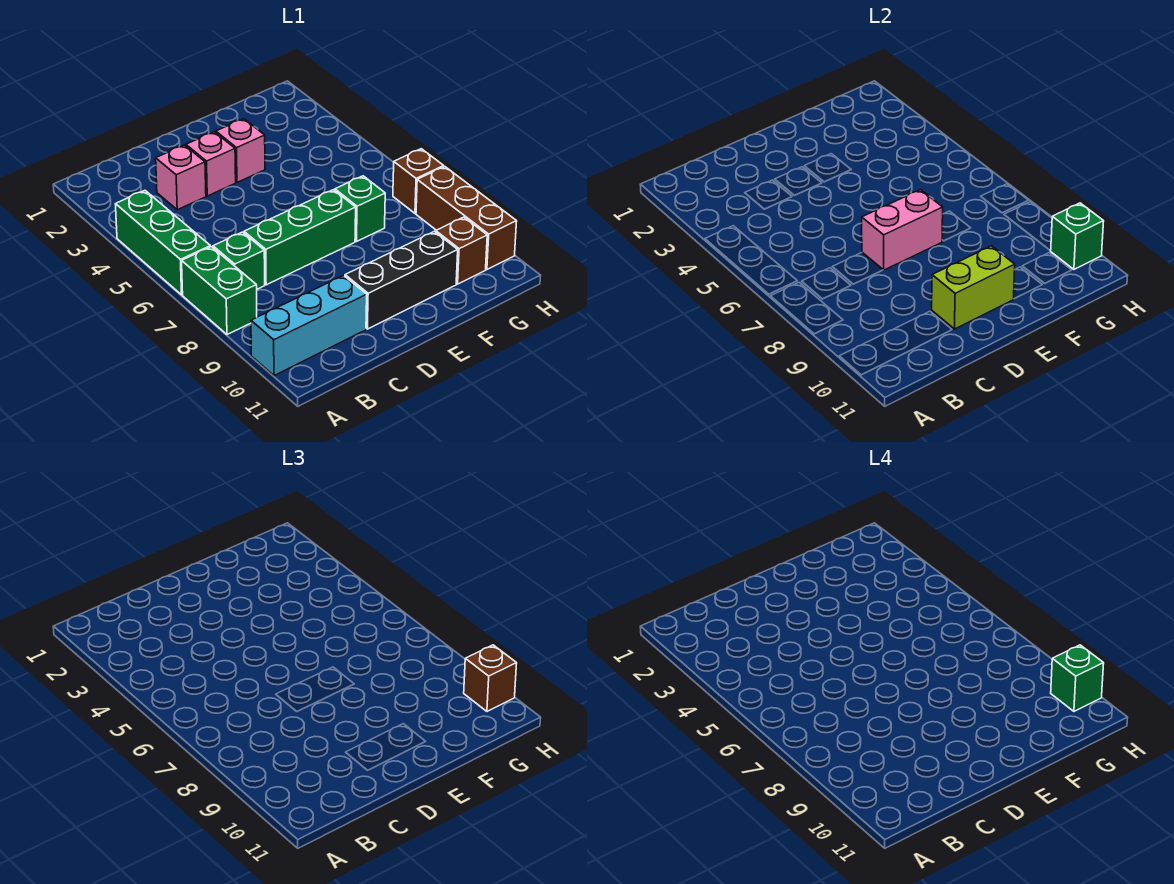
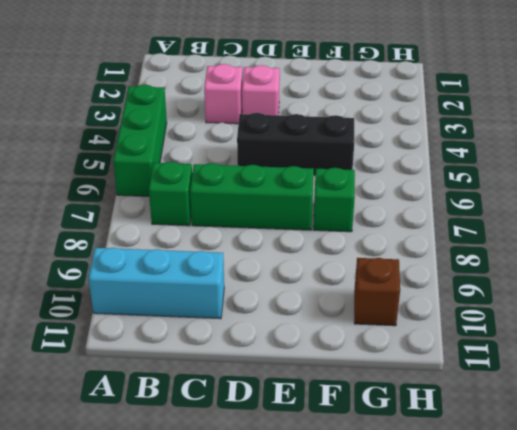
black 1x3 brick [237,113,354,176] -> black 1x3 brick moved to [345,231,458,329]
none -> green 1x2 brick [182,247,257,335]
none -> pink 1x1 brick [216,119,265,182]
none -> brown 1x1 brick [393,149,444,213]

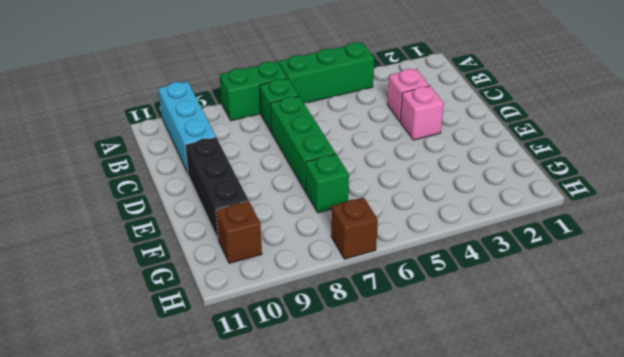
none -> pink 1x1 brick [216,119,265,182]
none -> brown 1x3 brick [416,167,517,269]
none -> pink 1x2 brick [862,190,943,270]

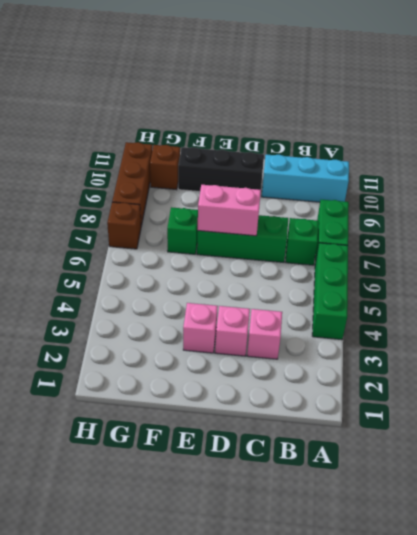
none -> lime 1x2 brick [932,246,1015,329]
none -> green 1x1 brick [1051,203,1104,269]
none -> brown 1x1 brick [464,645,517,711]

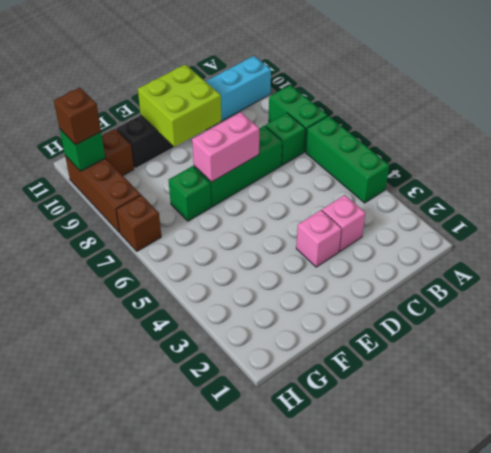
lime 2x2 brick [138,64,221,147] -> lime 1x2 brick [932,246,1015,329]
none -> pink 1x1 brick [216,119,265,182]
none -> green 1x1 brick [1051,645,1104,711]

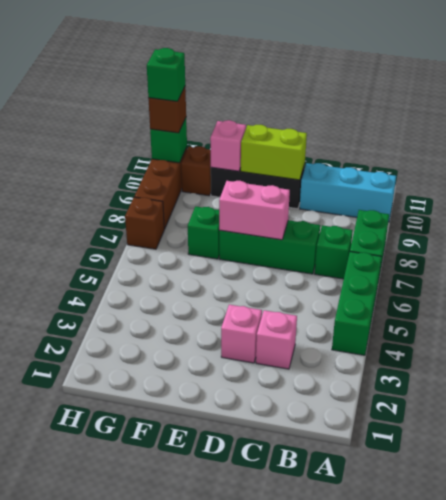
pink 1x1 brick [210,120,246,171] -> pink 1x1 brick moved to [216,119,265,182]

